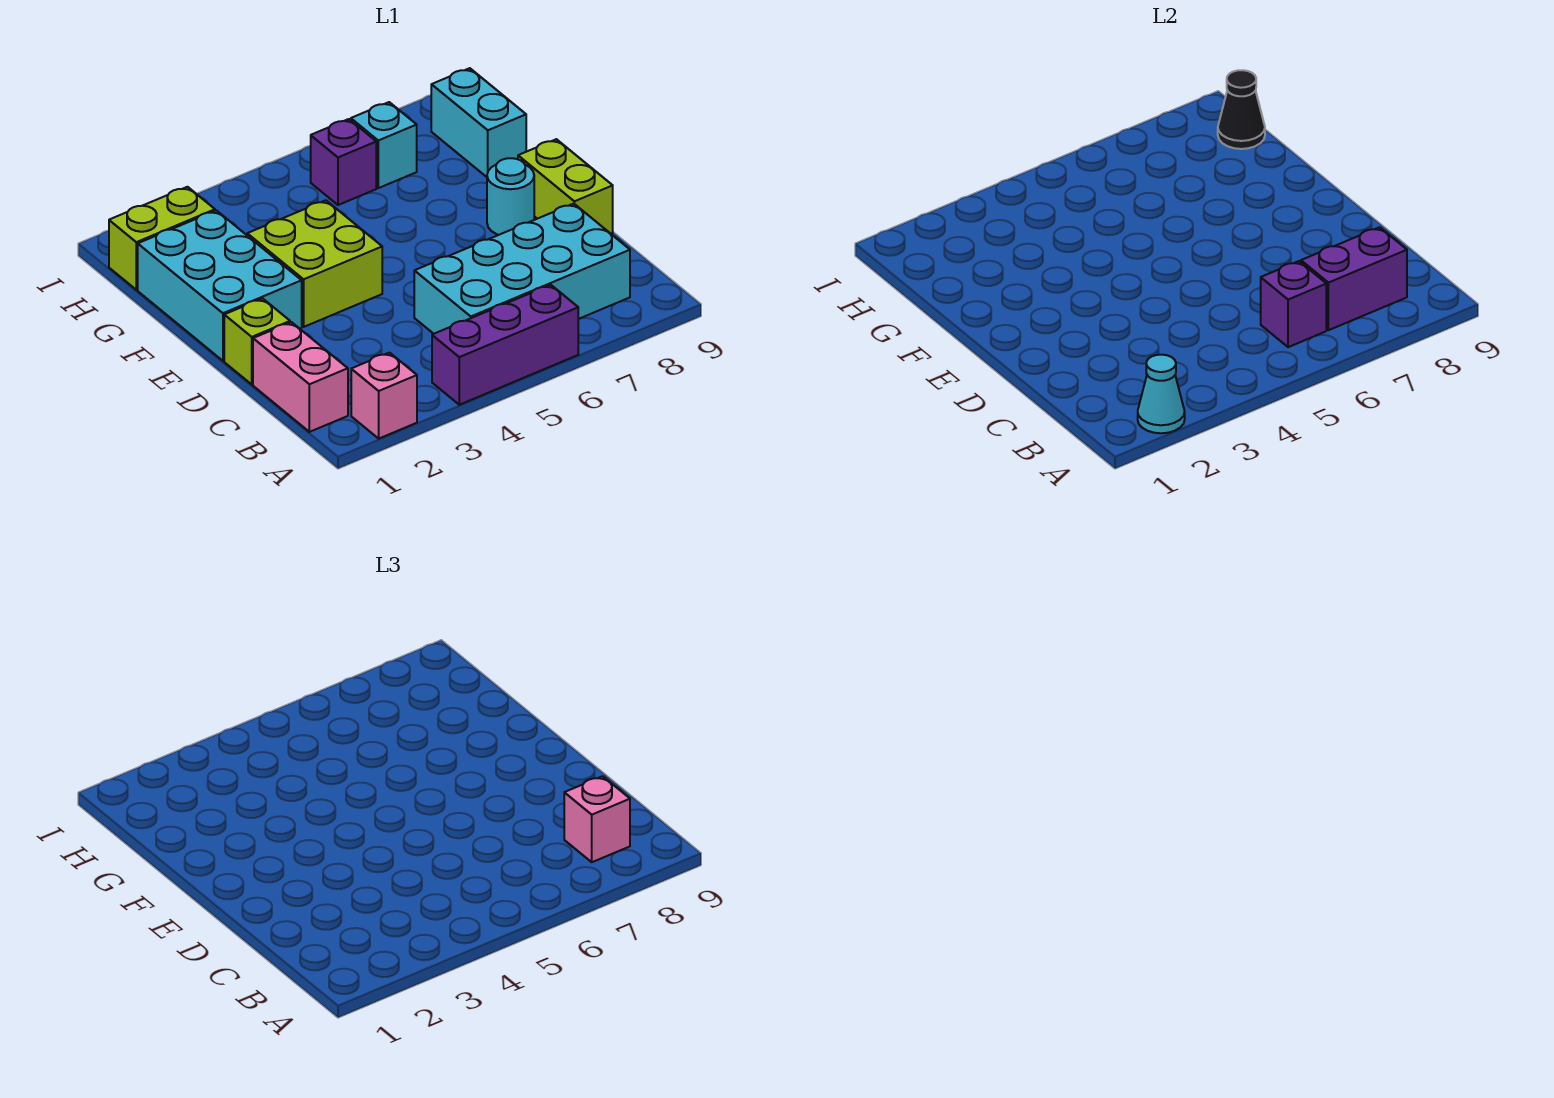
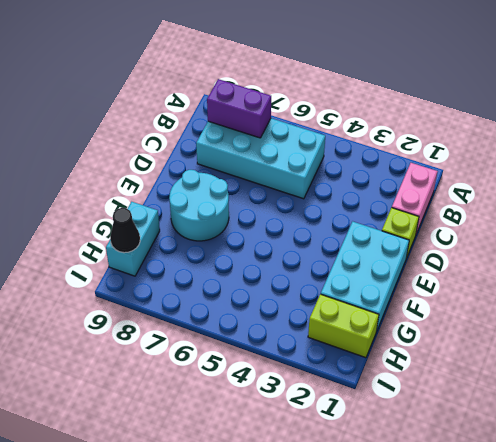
cyan 2x2 round brick [169,170,229,241] -> cyan 1x1 round brick [487,158,534,235]
none -> pink 1x1 brick [351,353,417,438]
none -> purple 1x3 brick [432,285,578,405]
none -> lime 1x2 brick [518,139,613,234]

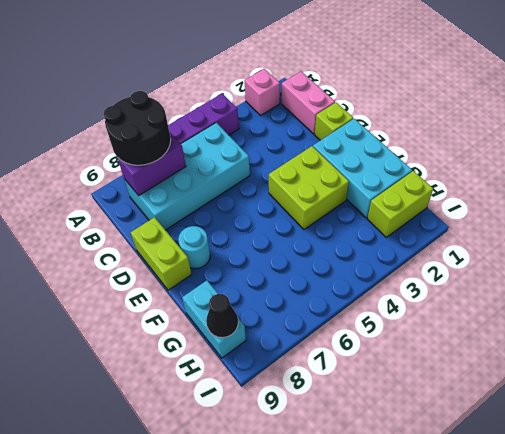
black 2x2 round brick [103,91,171,165] -> pink 1x1 brick [564,776,630,862]
none -> purple 1x1 brick [311,119,376,205]
none -> cyan 1x1 brick [351,102,417,188]
none -> cyan 1x1 cone [1138,355,1185,433]

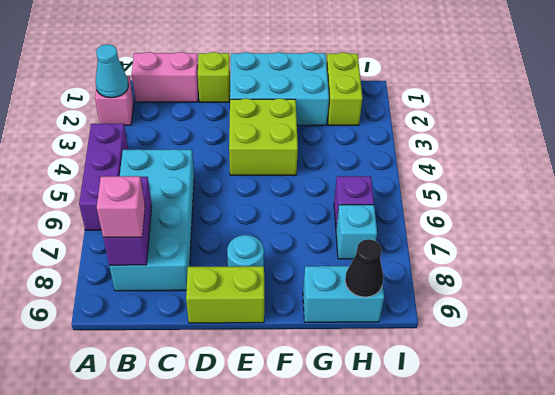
none -> purple 1x1 brick [1261,261,1326,347]

